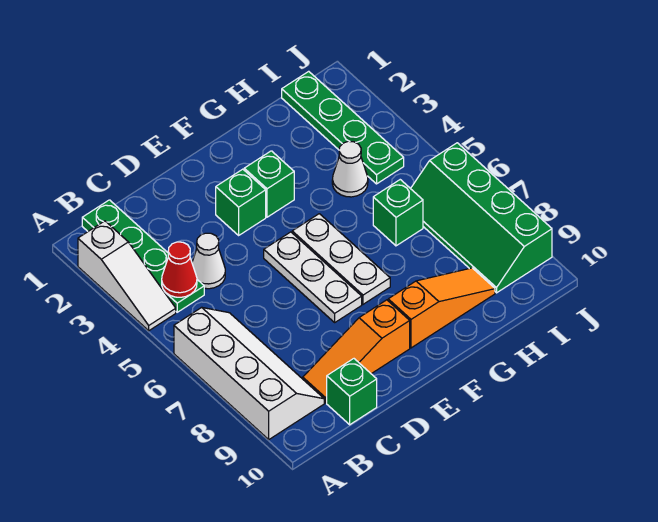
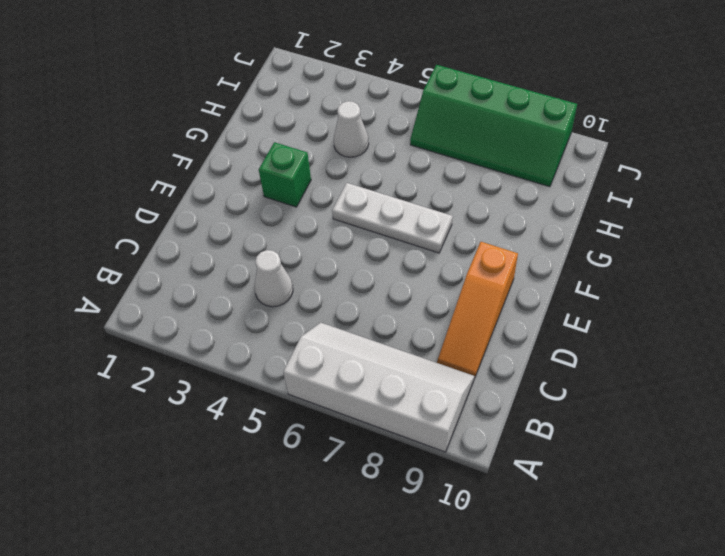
none -> white 1x3 slope [78,221,176,331]
none -> green 1x4 plate [82,200,204,312]
none -> green 1x1 brick [327,359,377,425]

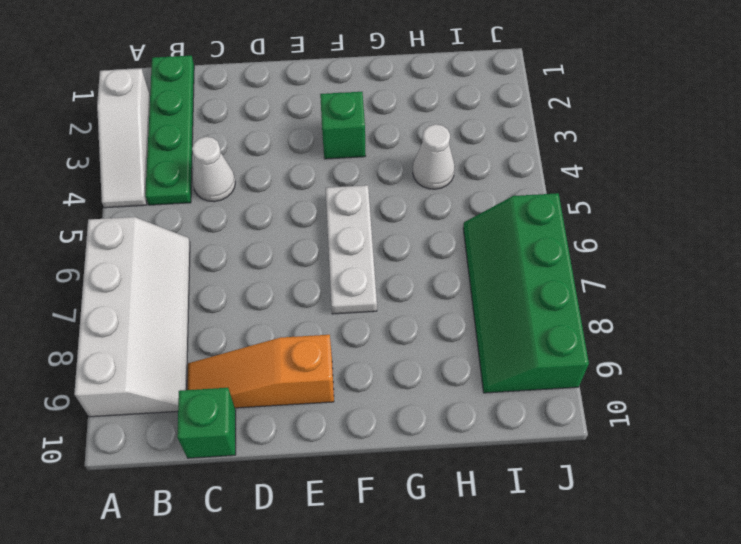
none -> green 1x1 brick [216,169,266,235]
none -> white 1x3 plate [264,232,362,322]
none -> orange 1x3 slope [388,268,495,348]

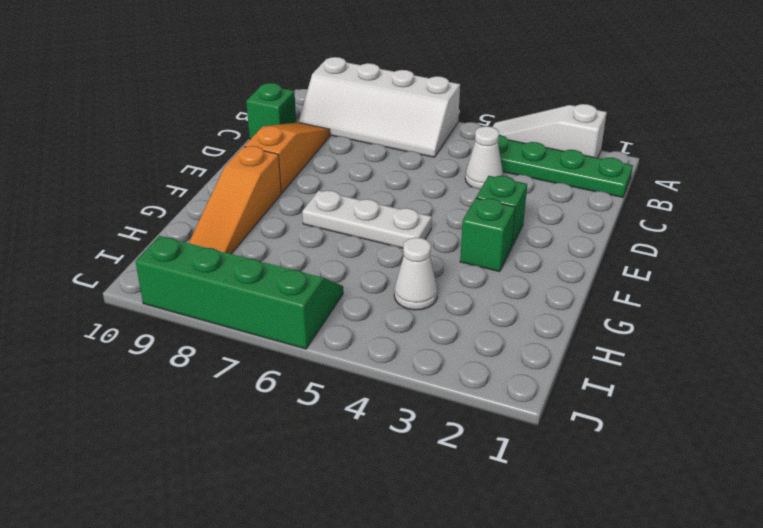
none -> white 1x3 plate [264,232,362,322]
none -> green 1x1 brick [373,180,423,246]
none -> green 1x4 plate [282,71,404,184]

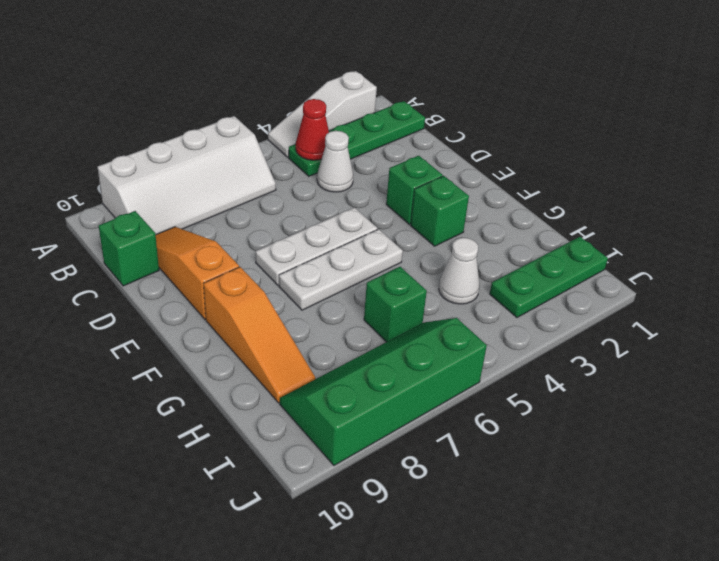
green 1x3 plate [490,237,608,318] -> green 1x4 plate [282,71,404,184]

